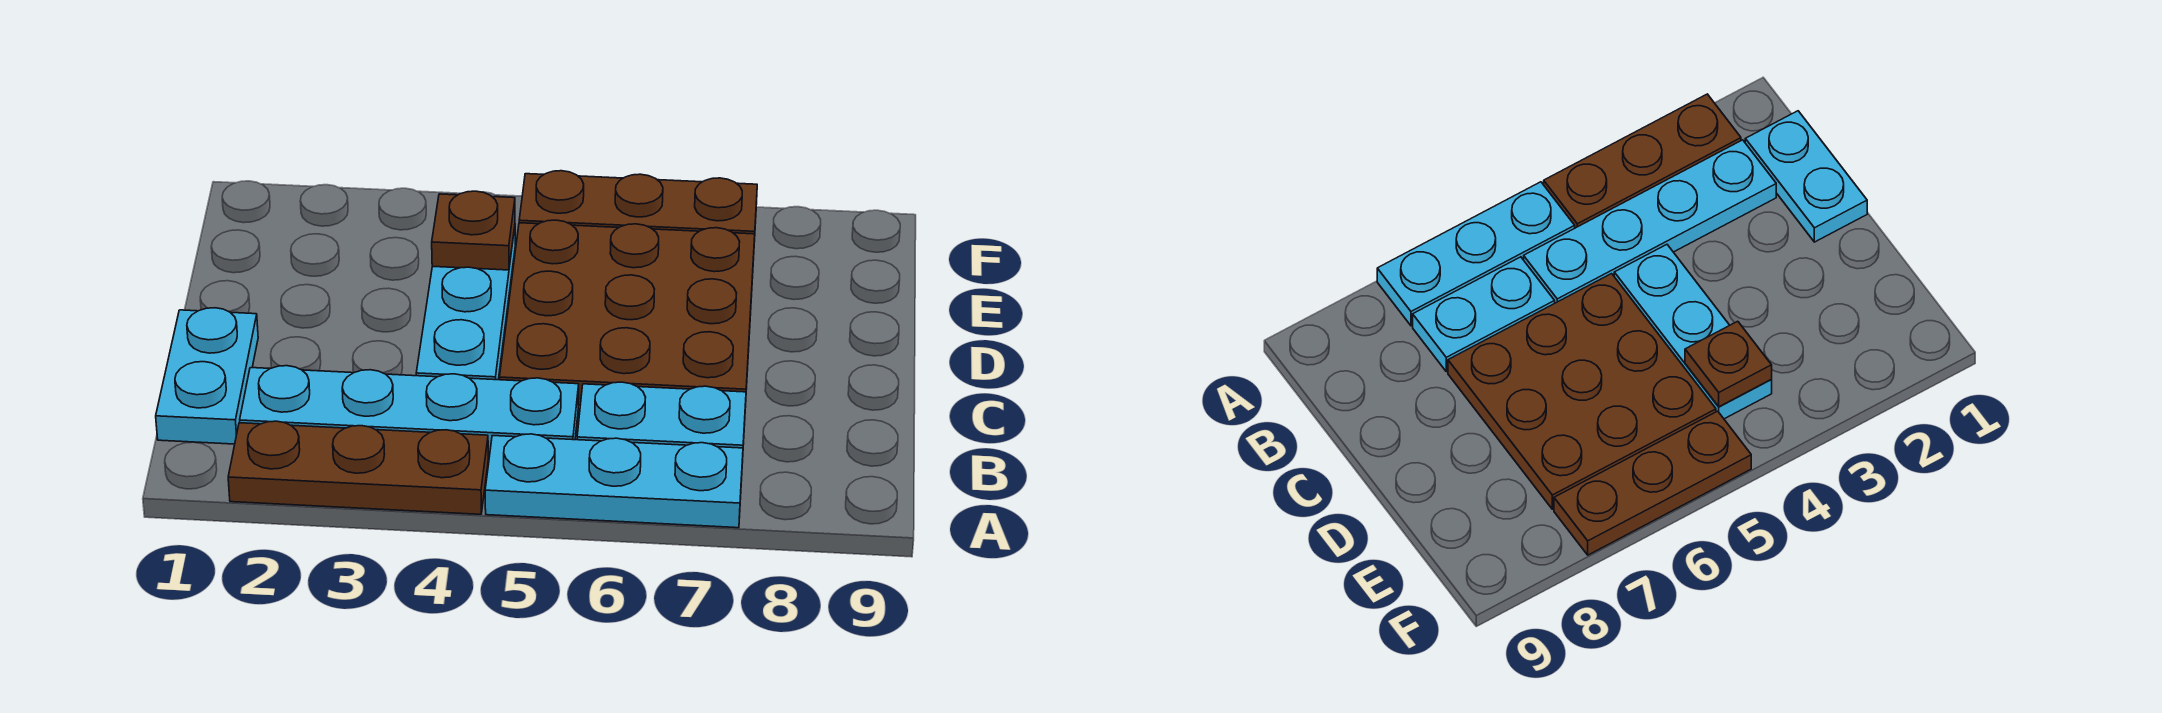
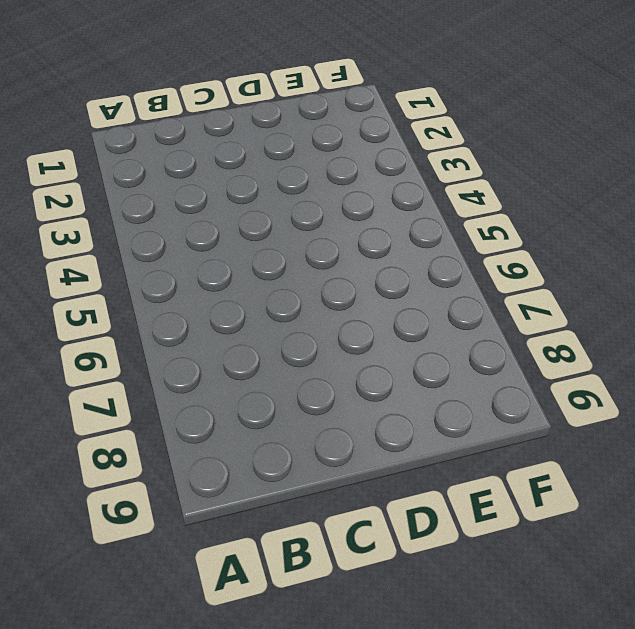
none -> brown 1x3 plate [228,421,488,514]
none -> cyan 1x3 plate [485,434,743,528]

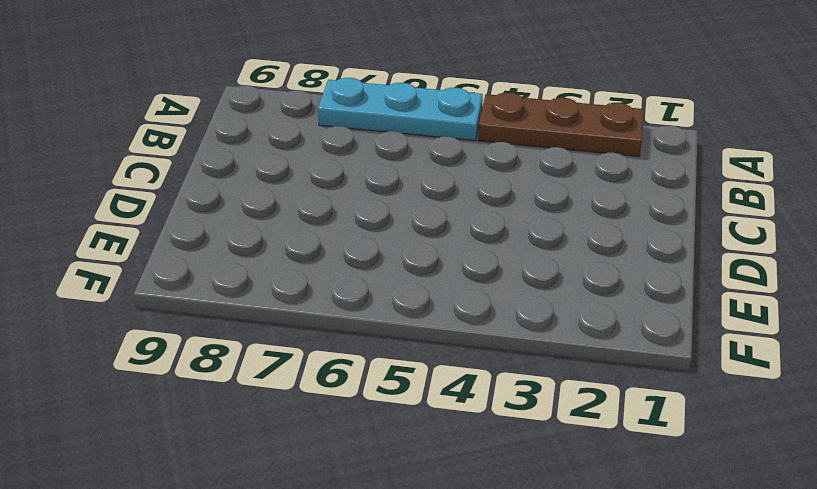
none -> cyan 1x2 plate [156,308,258,444]
none -> cyan 1x4 plate [240,366,579,457]

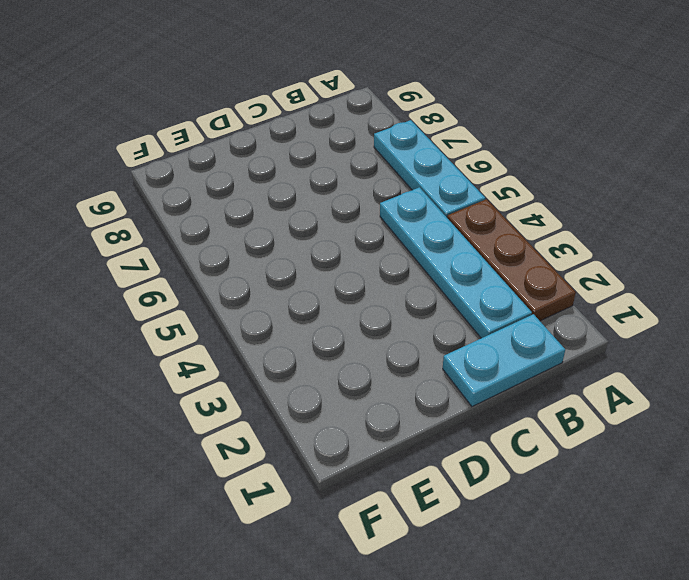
none -> cyan 1x2 plate [577,382,746,463]
none -> cyan 1x3 plate [416,227,515,380]

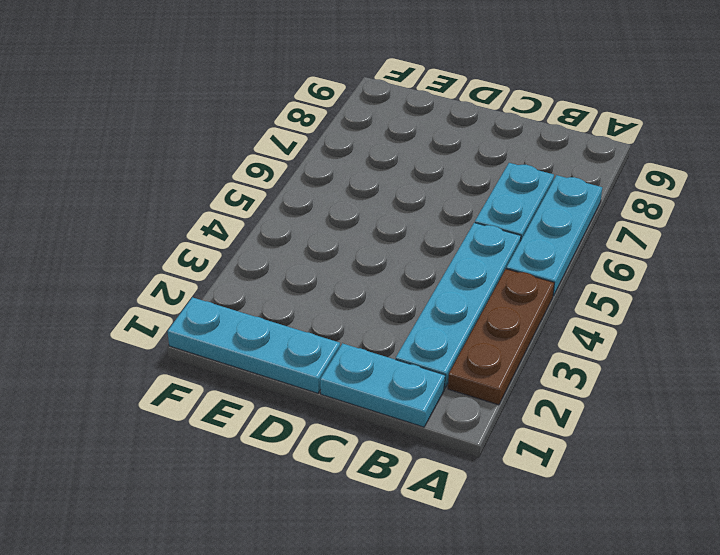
cyan 1x3 plate [168,297,340,393] -> cyan 1x3 plate moved to [416,227,515,380]
none -> brown 3x3 plate [500,220,755,405]
none -> brown 1x3 plate [519,171,757,242]

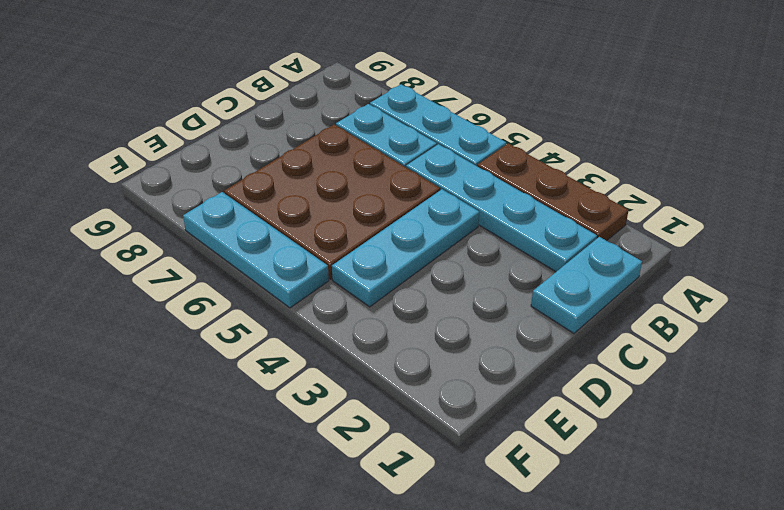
cyan 1x3 plate [183,192,329,308] -> brown 1x3 plate [519,171,757,242]
none -> brown 1x1 plate [432,191,515,270]

